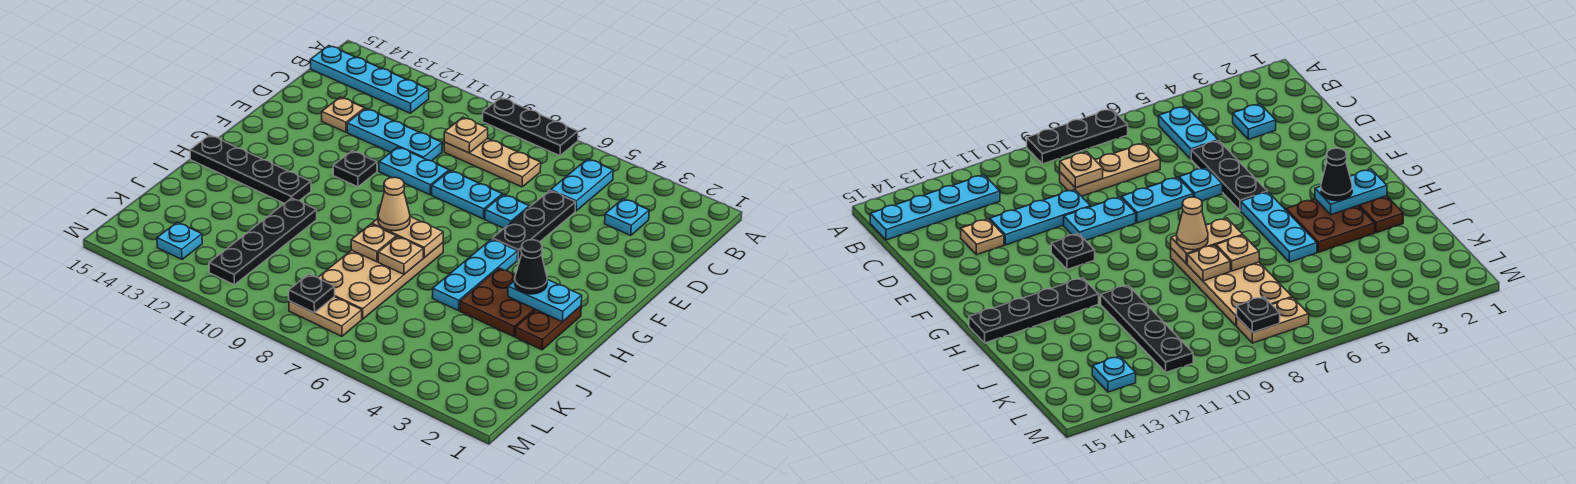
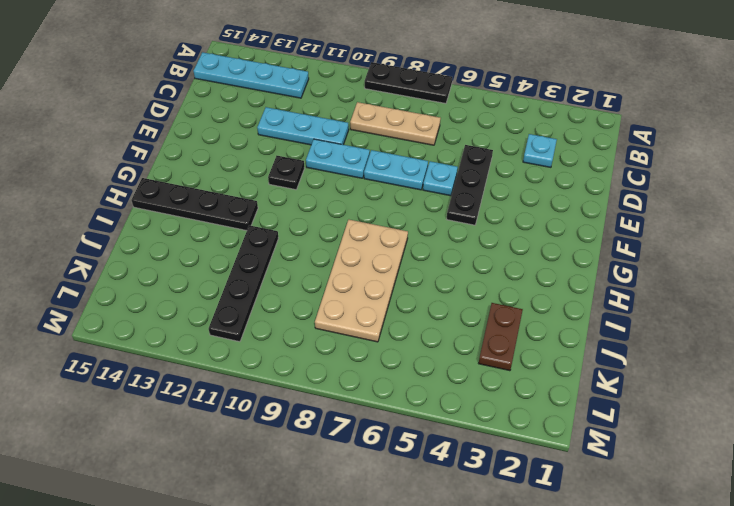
brown 1x2 plate [479,303,523,371] -> brown 1x2 plate moved to [516,306,581,350]
none -> cyan 1x2 plate [551,159,613,211]
none -> tan 1x1 plate [322,97,365,132]
none -> cyan 1x3 plate [432,239,518,311]

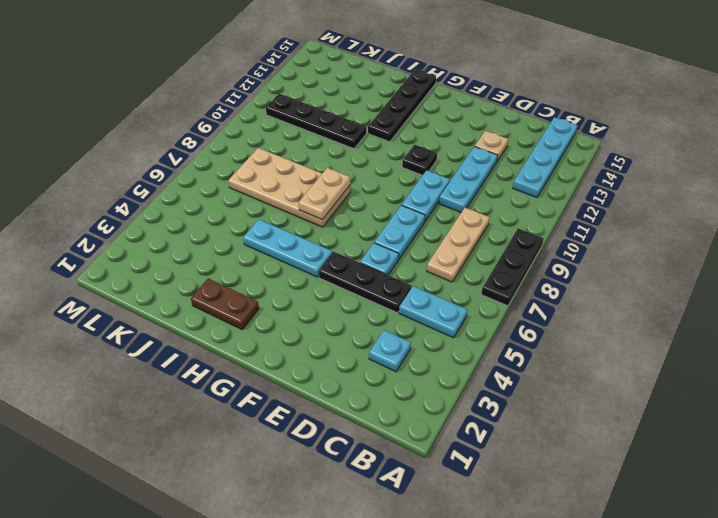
none -> brown 2x2 plate [460,268,536,337]
none -> tan 1x2 plate [289,297,362,336]
none -> cyan 1x1 plate [157,222,202,259]

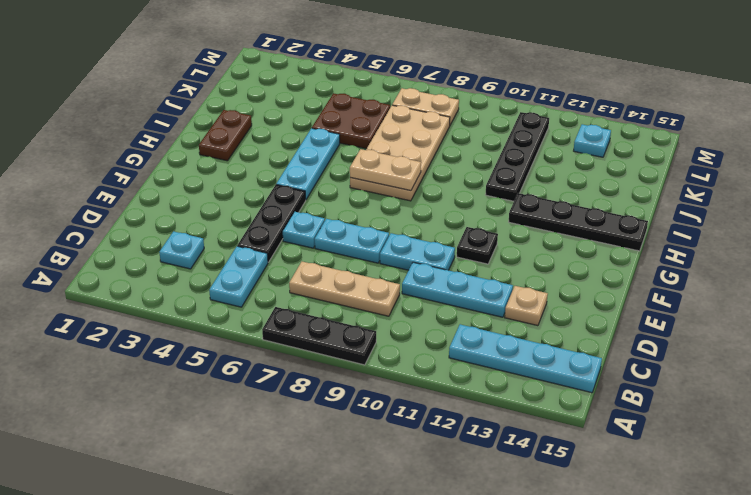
brown 2x2 plate [312,93,390,149] -> brown 2x2 plate moved to [460,268,536,337]
none -> tan 1x1 plate [444,117,488,153]
none -> cyan 1x2 plate [508,279,582,322]
none -> tan 1x1 plate [378,237,423,274]

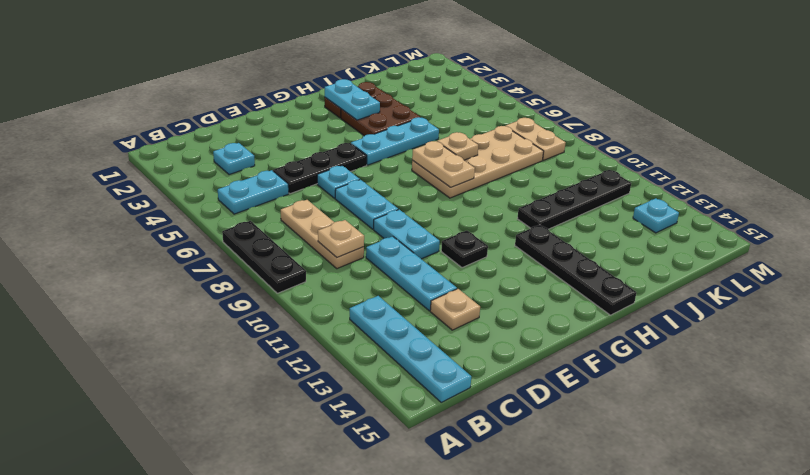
none -> tan 1x1 plate [351,224,396,262]
none -> black 1x1 plate [289,274,335,313]
none -> black 1x1 cone [515,240,547,294]

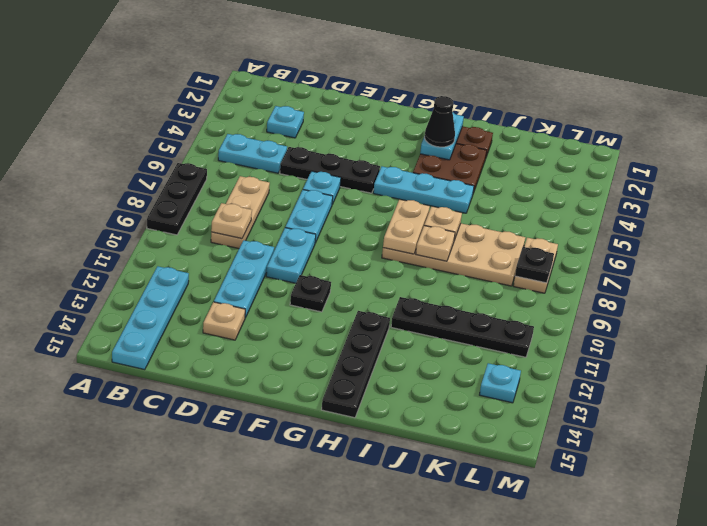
none -> tan 1x1 cone [378,177,410,231]

